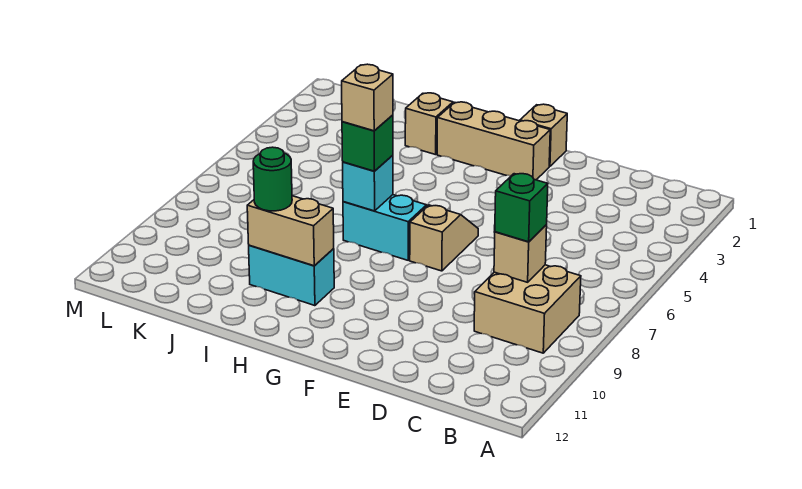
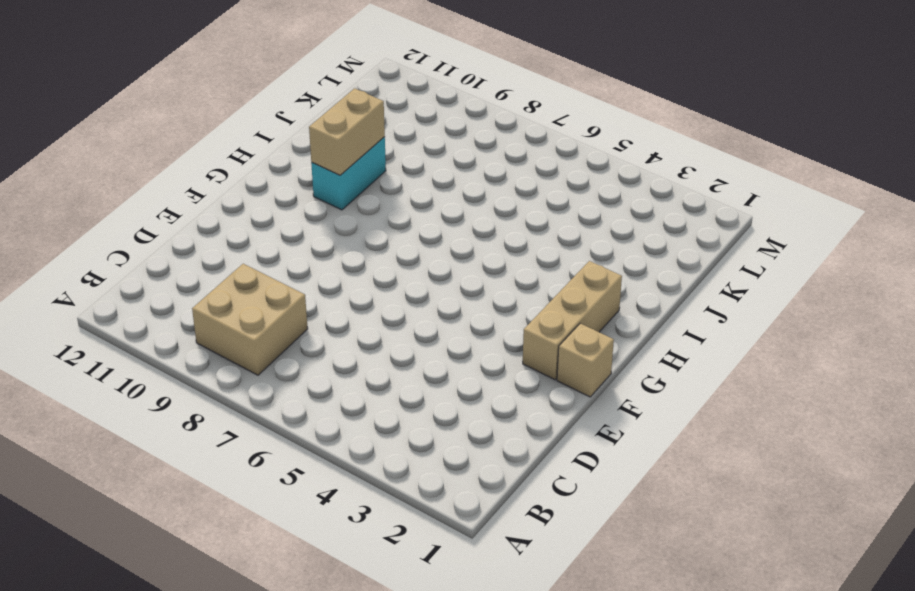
none -> tan 1x2 slope [410,205,478,271]
none -> cyan 1x2 brick [343,195,427,260]
none -> tan 1x1 brick [405,93,453,155]

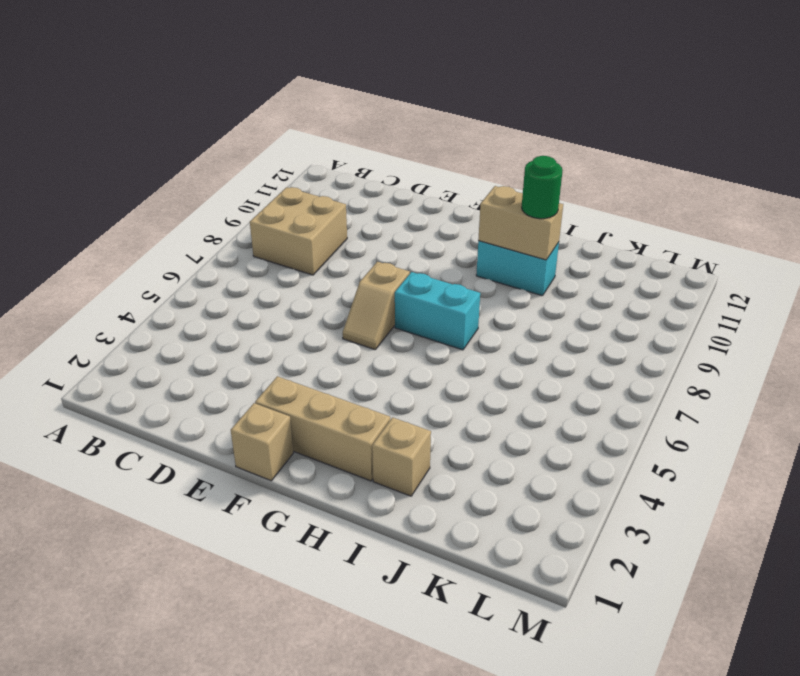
none -> tan 1x1 brick [494,225,547,282]
none -> cyan 1x1 brick [343,155,393,211]
none -> green 1x1 brick [495,174,548,242]

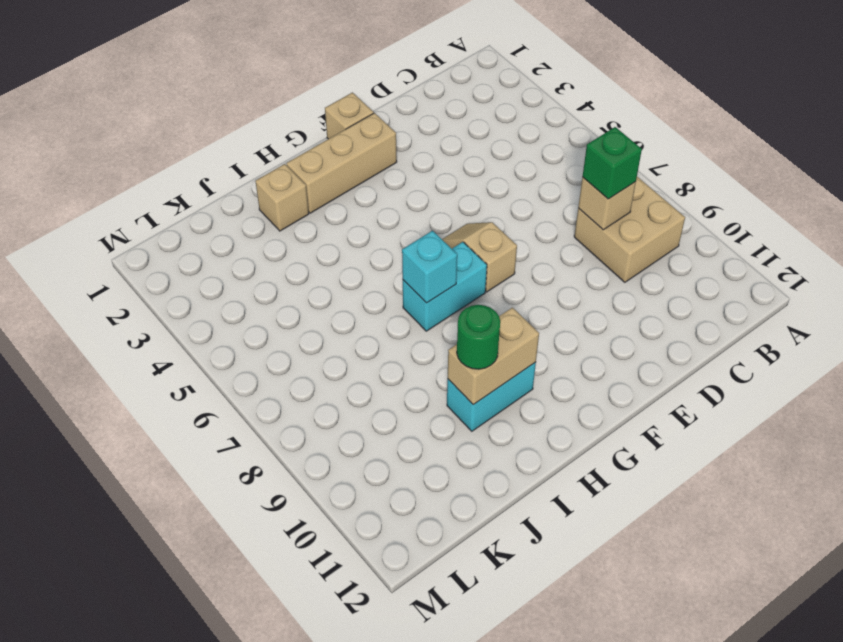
none -> green 1x1 brick [342,115,393,171]
none -> tan 1x1 brick [342,64,393,131]

